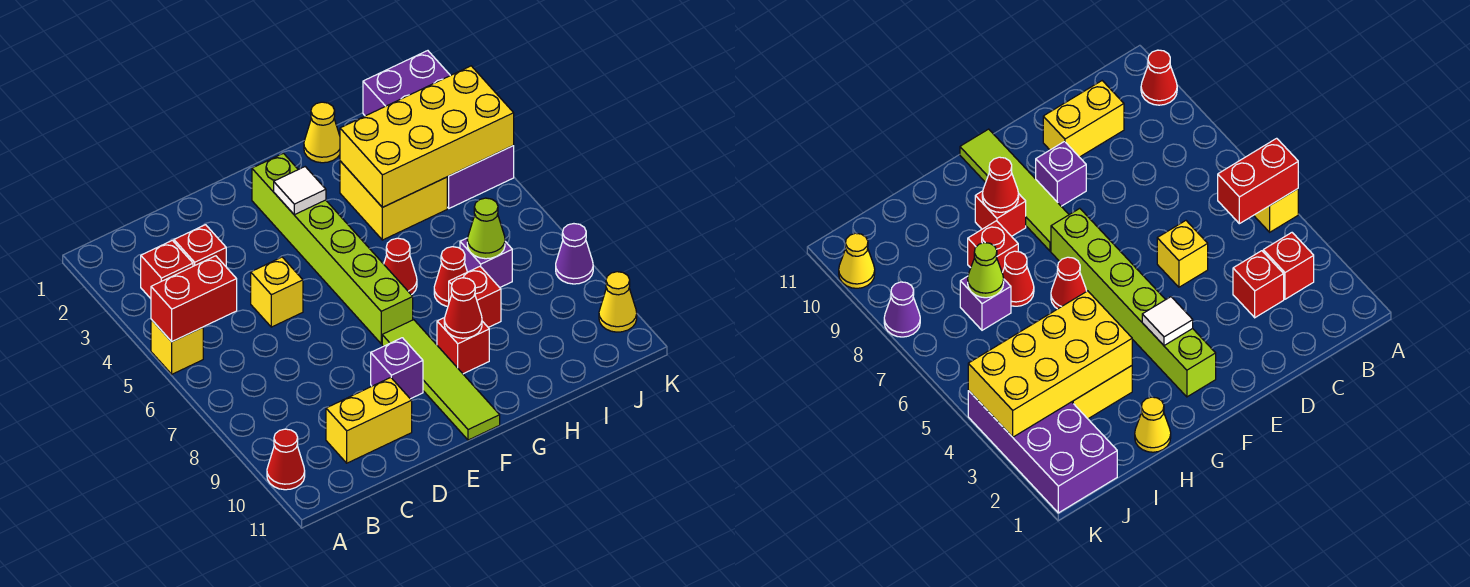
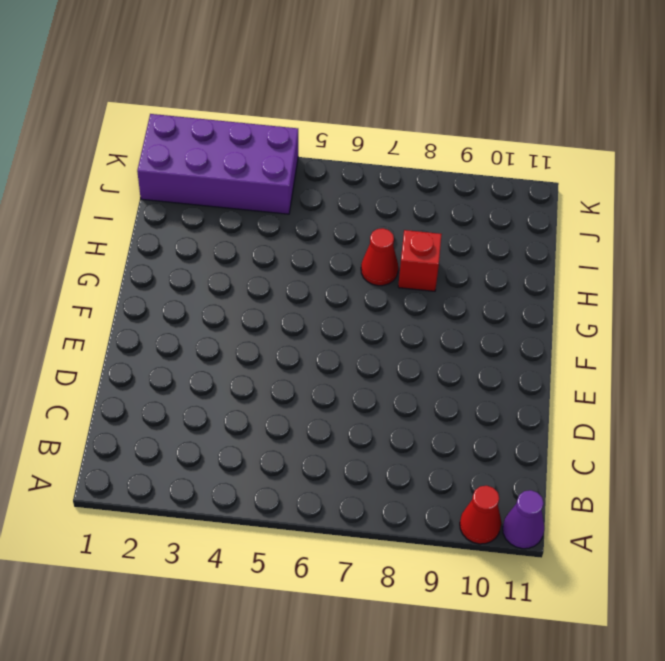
purple 1x1 cone [503,490,545,549] -> purple 1x1 cone moved to [556,224,593,284]
none -> yellow 1x1 brick [151,319,203,374]
none -> red 1x1 brick [141,240,193,299]
none -> red 1x1 brick [174,225,226,266]

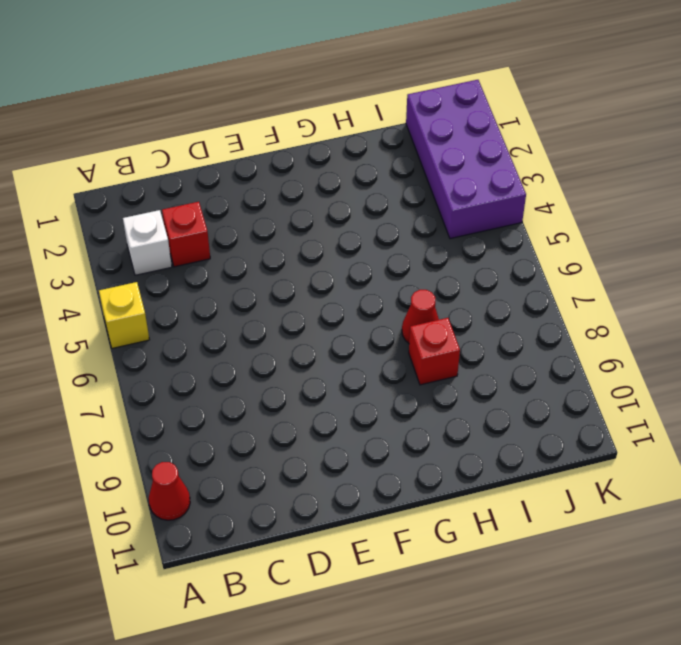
white 1x1 brick [123,210,172,275] -> red 1x1 brick [141,240,193,299]
none -> yellow 1x2 brick [326,378,412,463]
none -> yellow 1x1 brick [251,257,303,327]
none -> purple 1x1 brick [371,338,423,399]

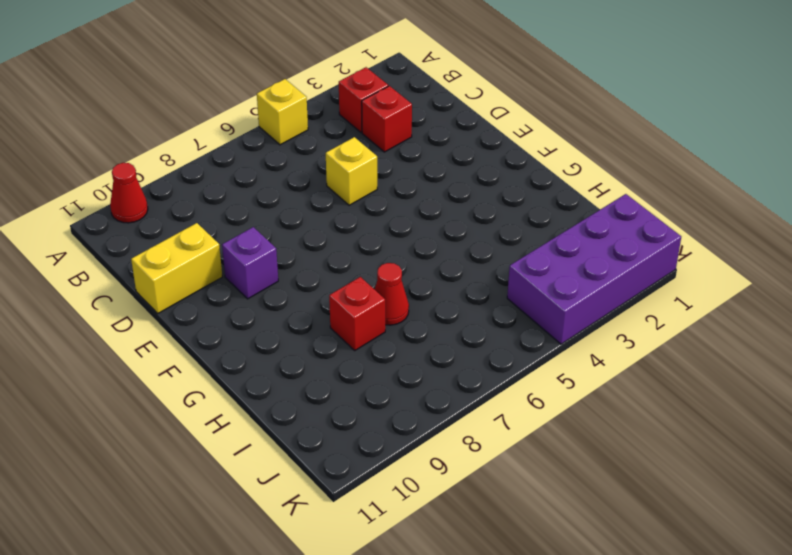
yellow 1x2 brick [131,223,222,313] -> yellow 1x2 brick turned to [326,378,412,463]
none -> lime 1x6 brick [252,153,413,344]
none -> lime 1x4 tile [382,320,500,440]
none -> red 1x1 cone [384,238,417,295]

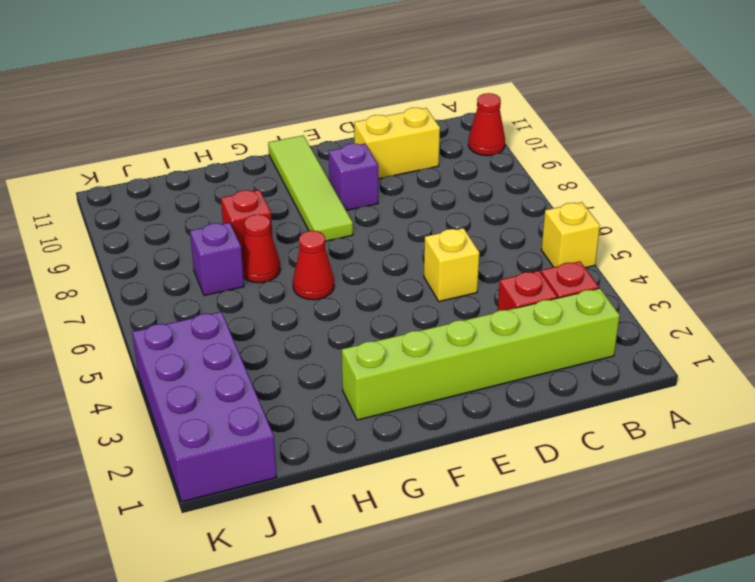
lime 1x6 brick [342,288,620,420] -> lime 1x6 brick turned to [252,153,413,344]
none -> red 1x1 brick [437,318,489,374]
none -> yellow 1x1 cone [304,102,340,163]
none -> yellow 2x2 brick [340,161,447,240]

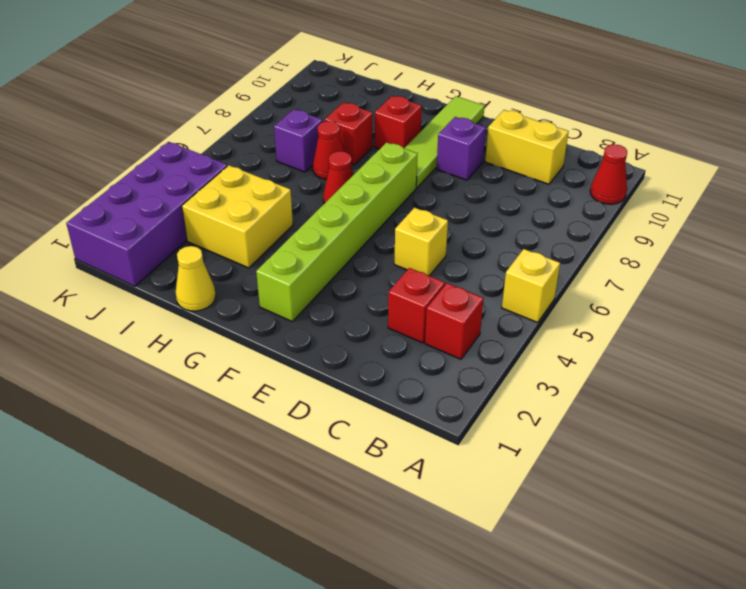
none -> purple 1x1 cone [556,224,593,284]
none -> yellow 1x1 cone [599,272,637,332]
none -> red 1x2 brick [151,256,237,342]

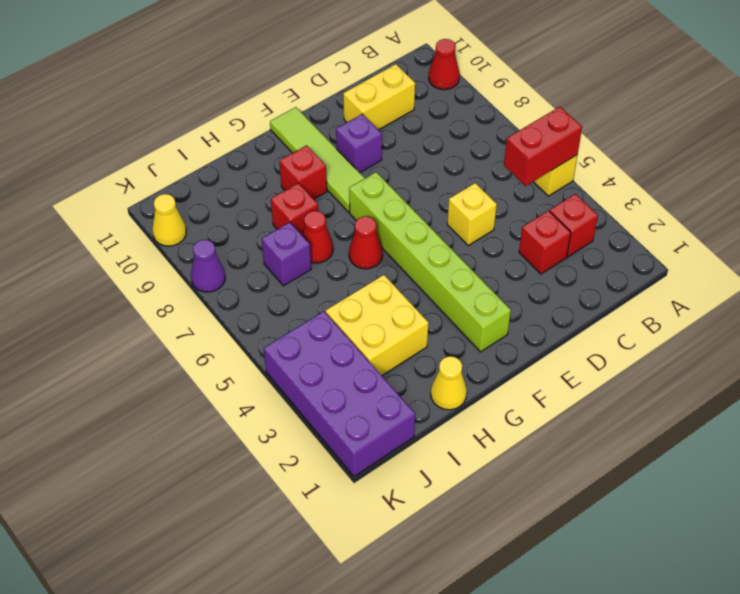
none -> white 1x1 tile [274,167,326,215]
none -> red 1x1 cone [444,278,482,338]
none -> yellow 2x4 brick [340,66,514,207]

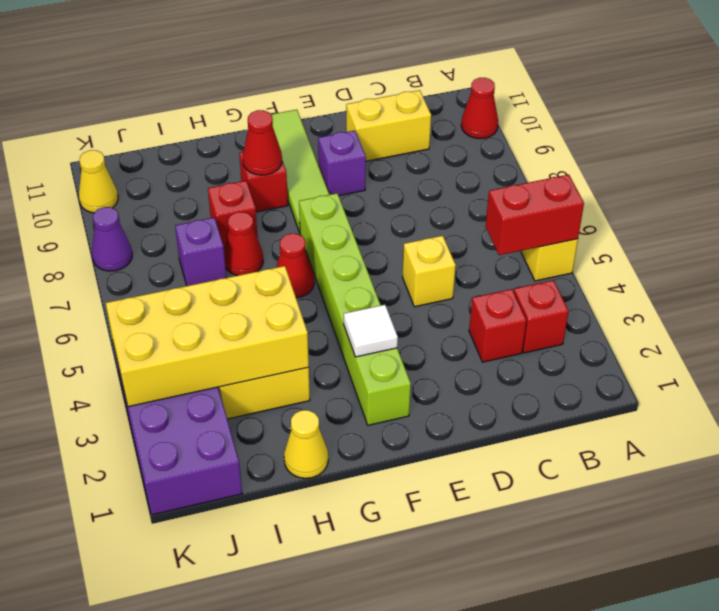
none -> lime 1x1 cone [467,198,505,259]

